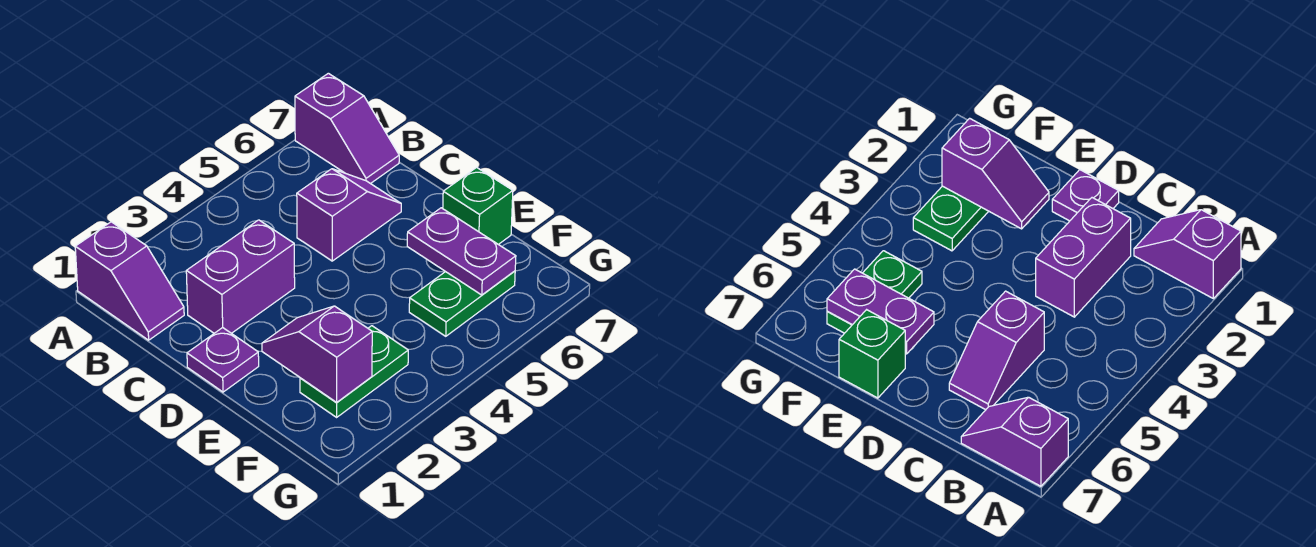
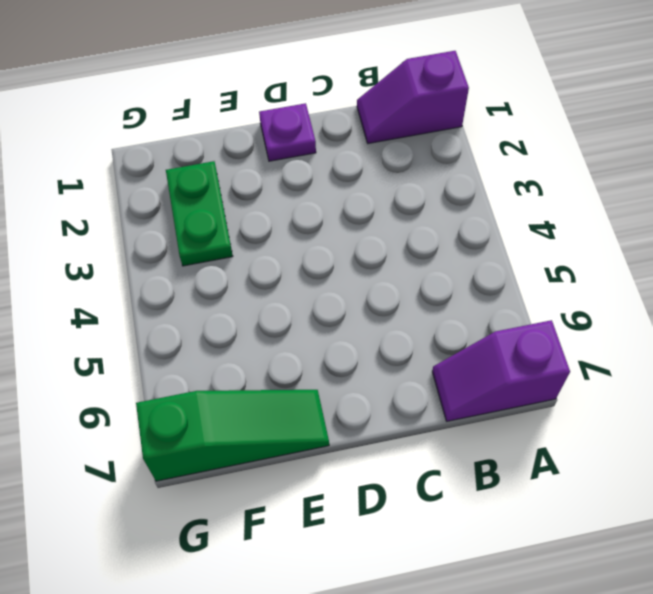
green 1x3 slope [136,390,329,481] -> green 1x1 brick [443,168,513,244]
none -> purple 1x2 brick [186,220,295,333]
none -> purple 1x2 slope [297,169,401,261]

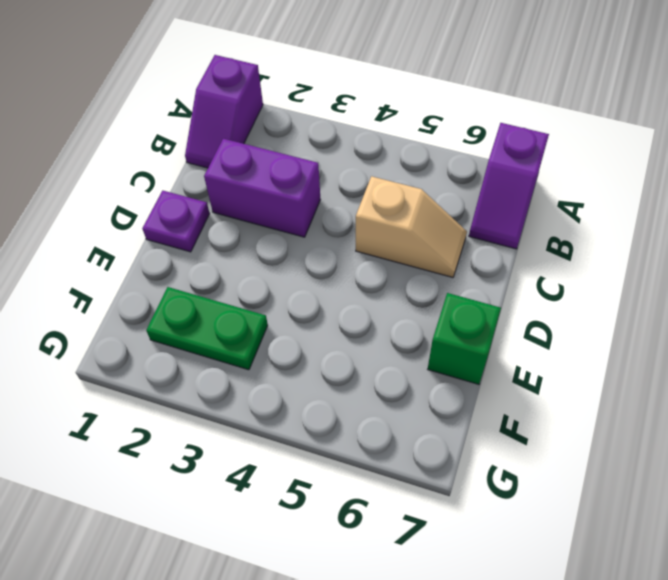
tan 1x2 slope [356,176,467,277] -> purple 1x2 slope [297,169,401,261]
none -> green 1x2 plate [409,271,515,336]
none -> purple 1x2 slope [262,306,372,403]

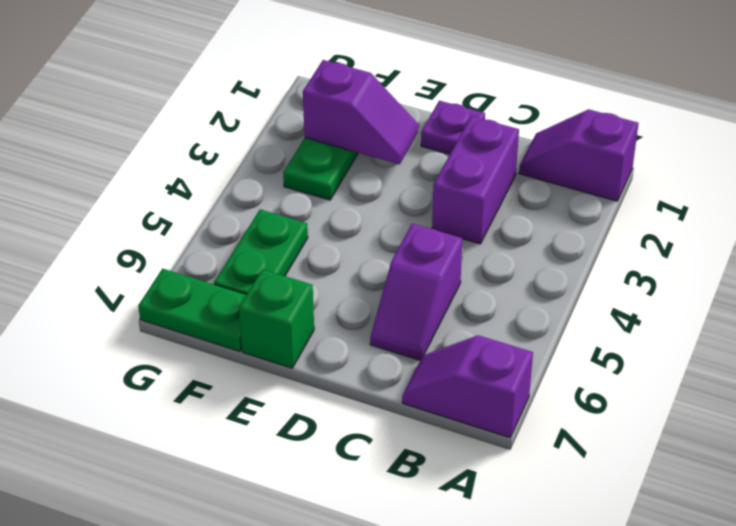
green 1x2 plate [138,269,247,352] -> none
none -> purple 1x2 plate [407,208,516,295]

